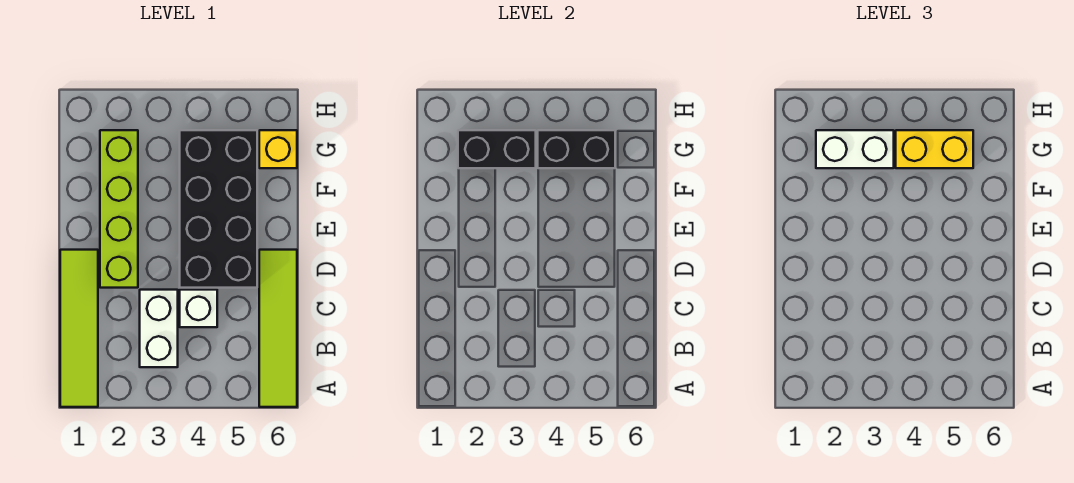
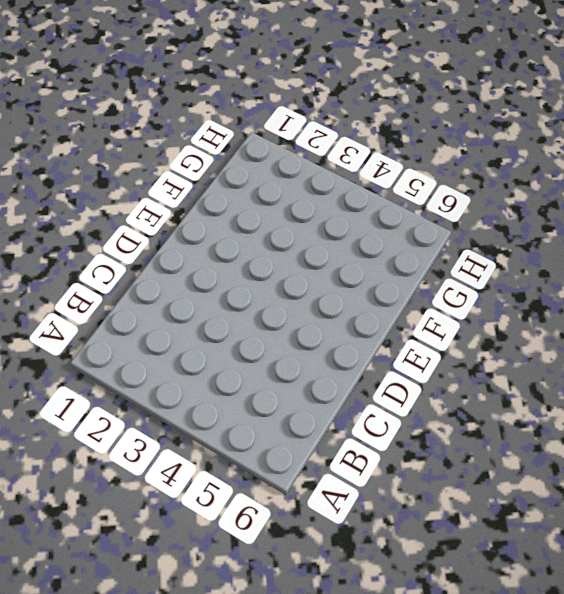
none -> lime 1x4 tile [60,250,98,407]
none -> lime 1x4 tile [259,250,297,407]

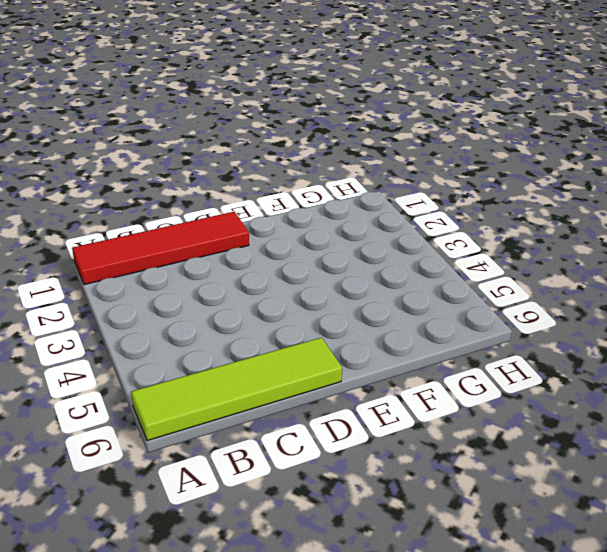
red 1x4 tile [72,212,249,285] -> lime 1x4 tile [60,250,98,407]
none -> white 1x2 brick [140,290,178,367]
none -> white 1x1 brick [180,290,217,327]

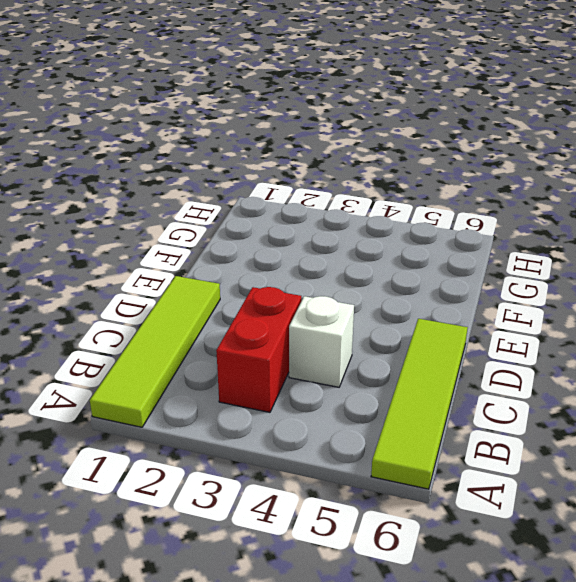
red 1x2 brick [216,287,301,412] -> white 1x2 brick [140,290,178,367]
none -> lime 1x4 brick [100,130,138,288]
none -> black 2x4 brick [180,130,257,288]

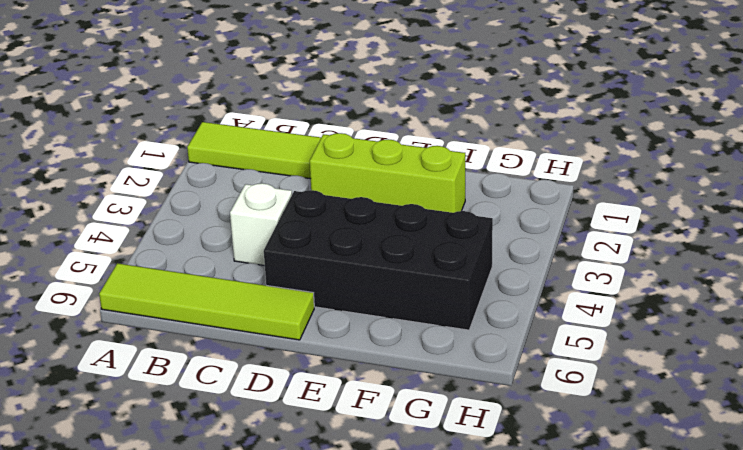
lime 1x3 brick [310,133,465,213] -> lime 1x4 brick [100,130,138,288]
none -> white 1x2 brick [140,290,178,367]
none -> yellow 1x1 brick [259,130,297,168]

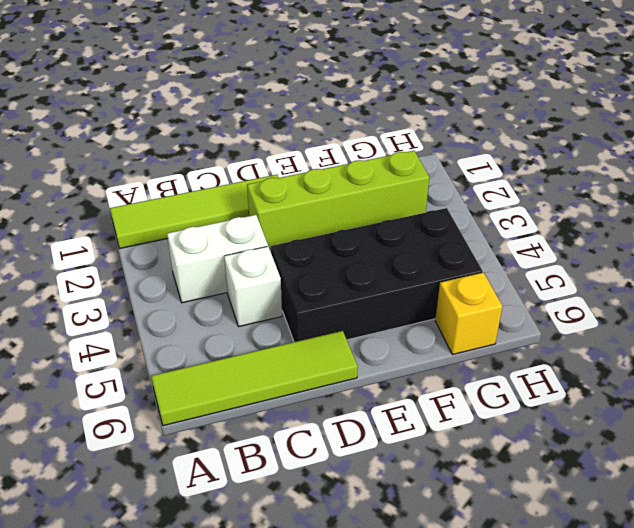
none -> black 1x2 brick [458,130,536,168]
none -> black 1x2 brick [538,130,615,168]

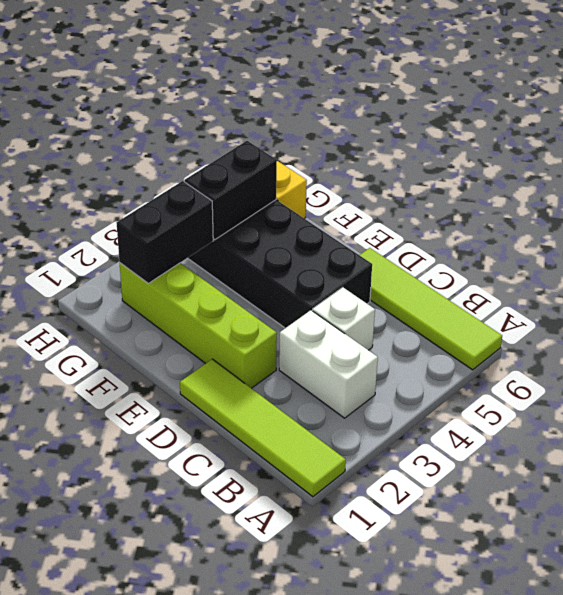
none -> white 1x2 brick [816,130,894,168]
none -> yellow 1x2 brick [896,130,973,168]

